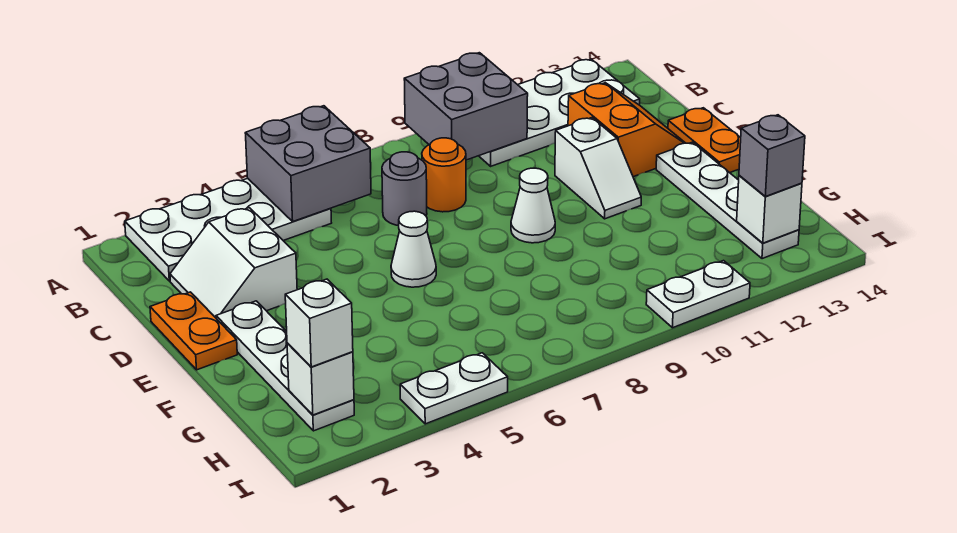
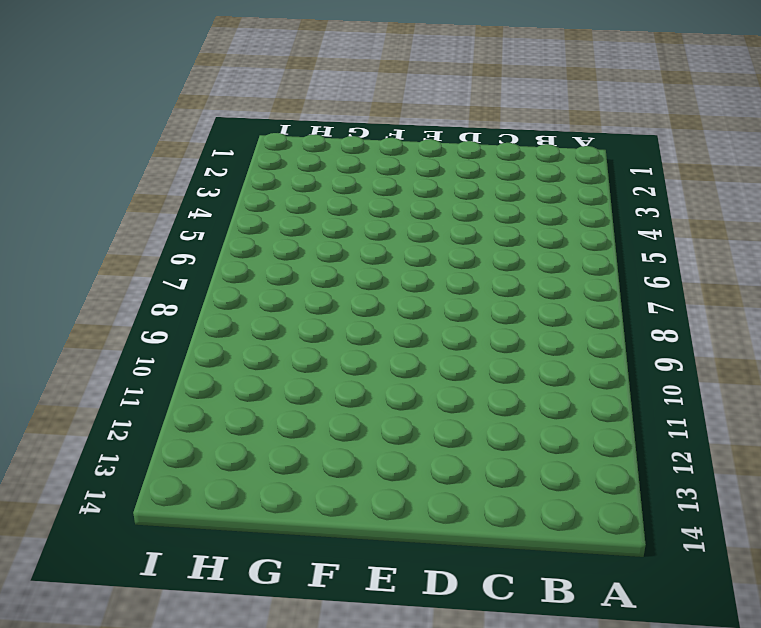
none -> white 2x4 plate [125,178,331,281]
none -> white 2x4 plate [479,59,640,166]
none -> white 2x2 slope [170,208,297,318]

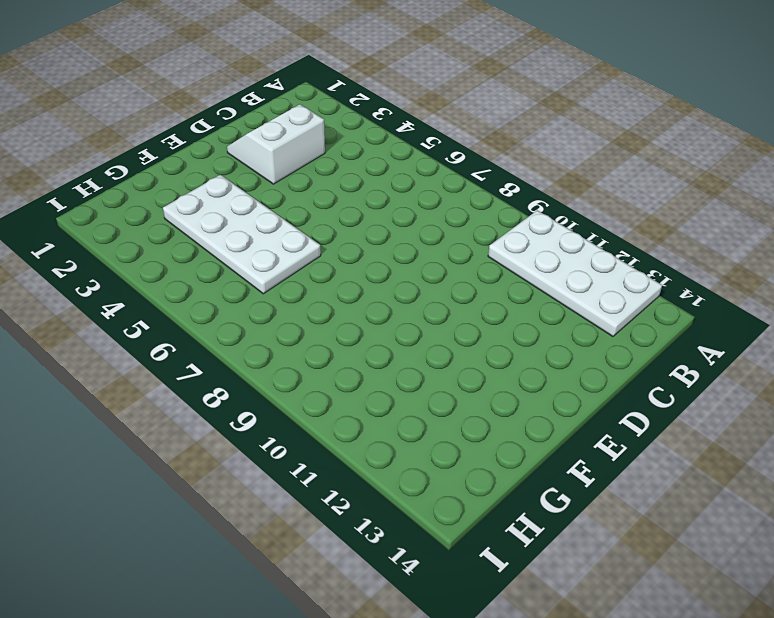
white 2x4 plate [163,175,321,294] -> white 2x4 plate moved to [125,178,331,281]
none -> grey 1x1 round brick [382,152,427,226]
none -> orange 1x1 round brick [422,138,466,212]
none -> orange 2x2 slope [568,83,685,177]

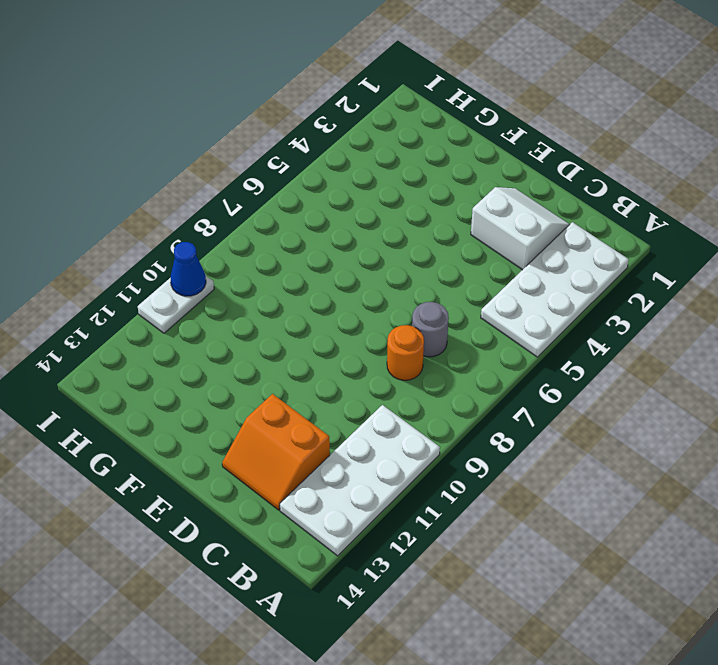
blue 1x1 cone [170,242,206,296] -> none
none -> orange 1x2 plate [150,292,237,370]
none -> white 1x2 slope [555,118,641,219]
none -> orange 1x2 plate [668,108,741,173]

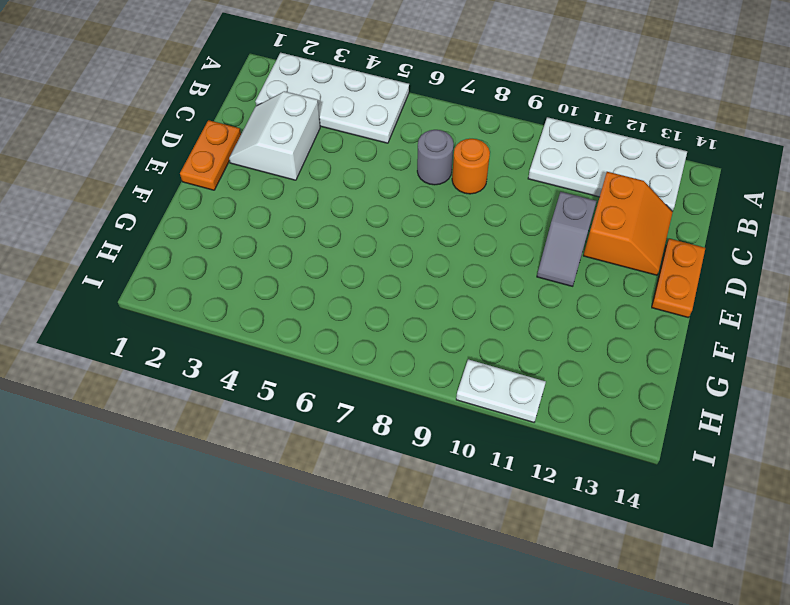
grey 1x2 slope [537,192,596,286] -> white 1x2 slope [555,118,641,219]
none -> white 1x4 plate [216,301,354,431]
none -> white 1x1 cone [391,211,436,287]
none -> white 1x1 cone [511,168,555,243]

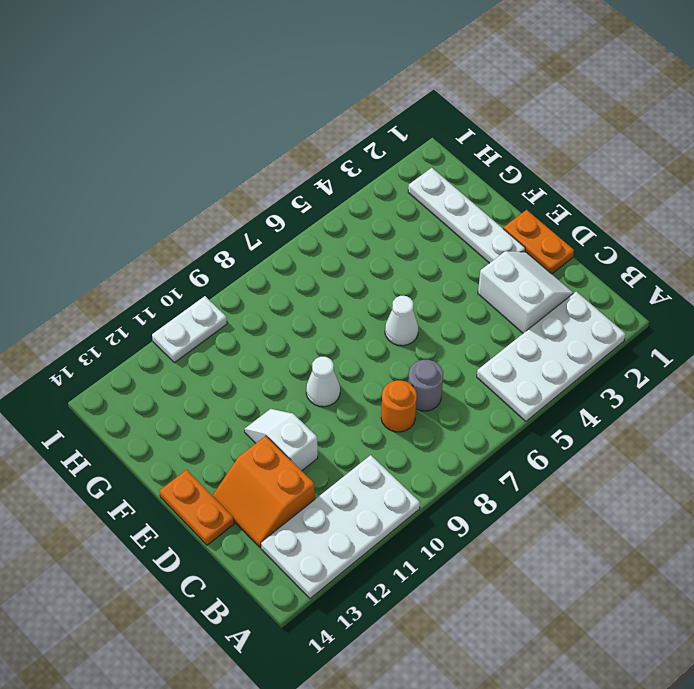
none -> white 1x4 plate [656,142,799,259]
none -> white 1x2 plate [400,353,508,424]
none -> grey 2x2 brick [245,106,371,221]

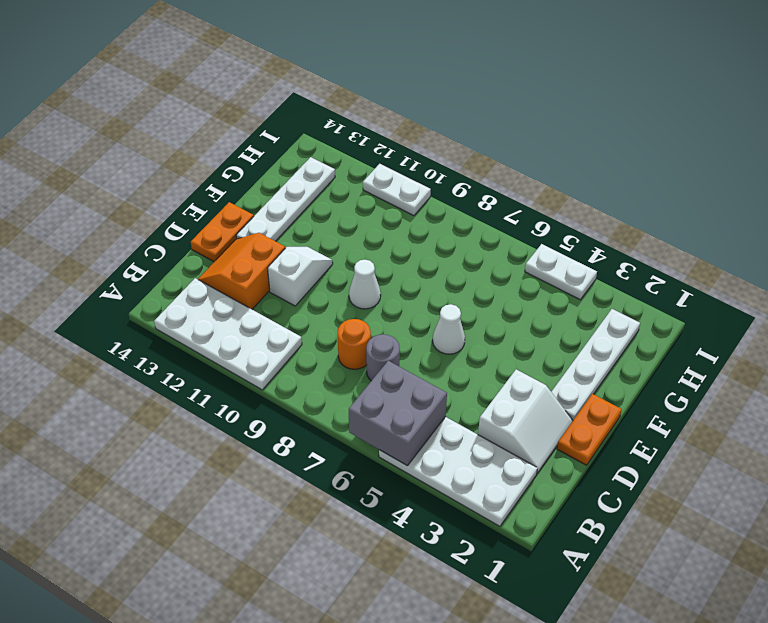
none -> grey 2x2 brick [404,53,528,160]
none -> white 1x1 brick [287,343,354,415]
none -> white 1x1 brick [737,175,802,243]

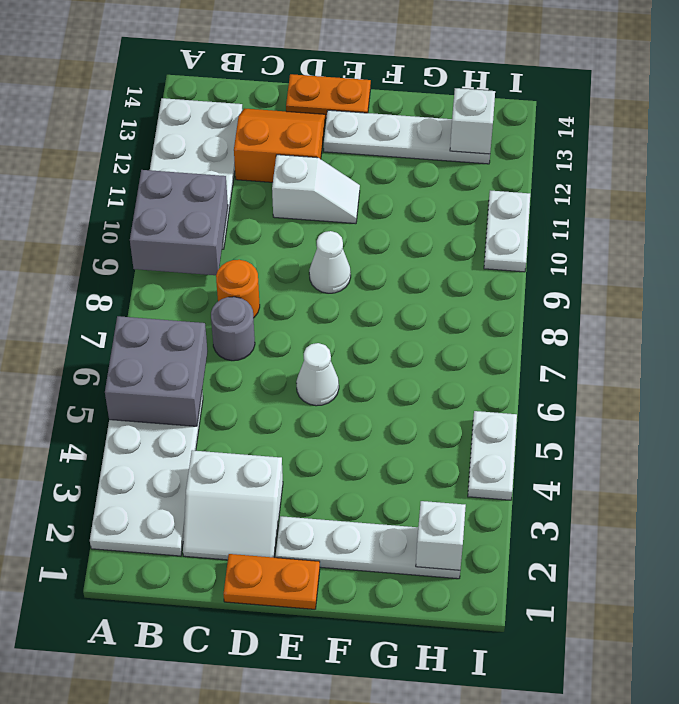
none -> white 1x1 brick [285,279,353,367]
none -> grey 1x1 brick [739,115,805,197]

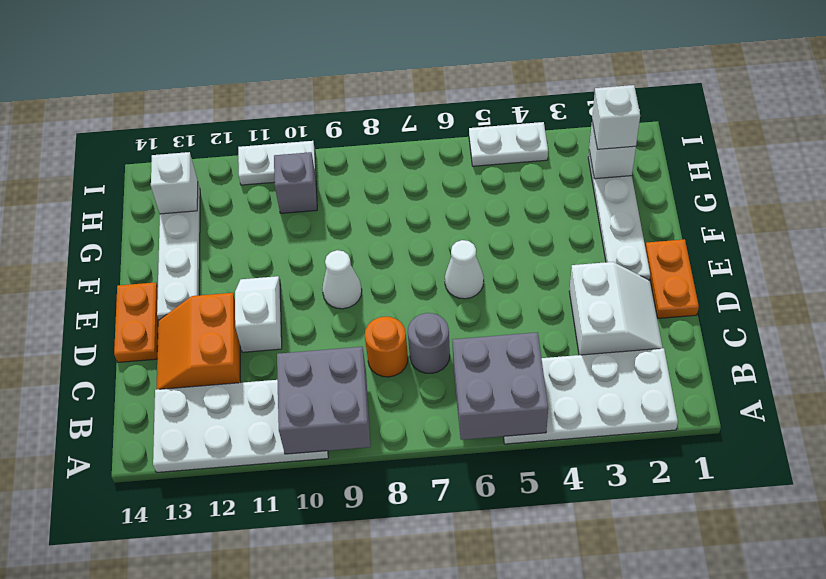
grey 1x1 brick [274,152,317,213] -> grey 1x1 brick moved to [739,115,805,197]

